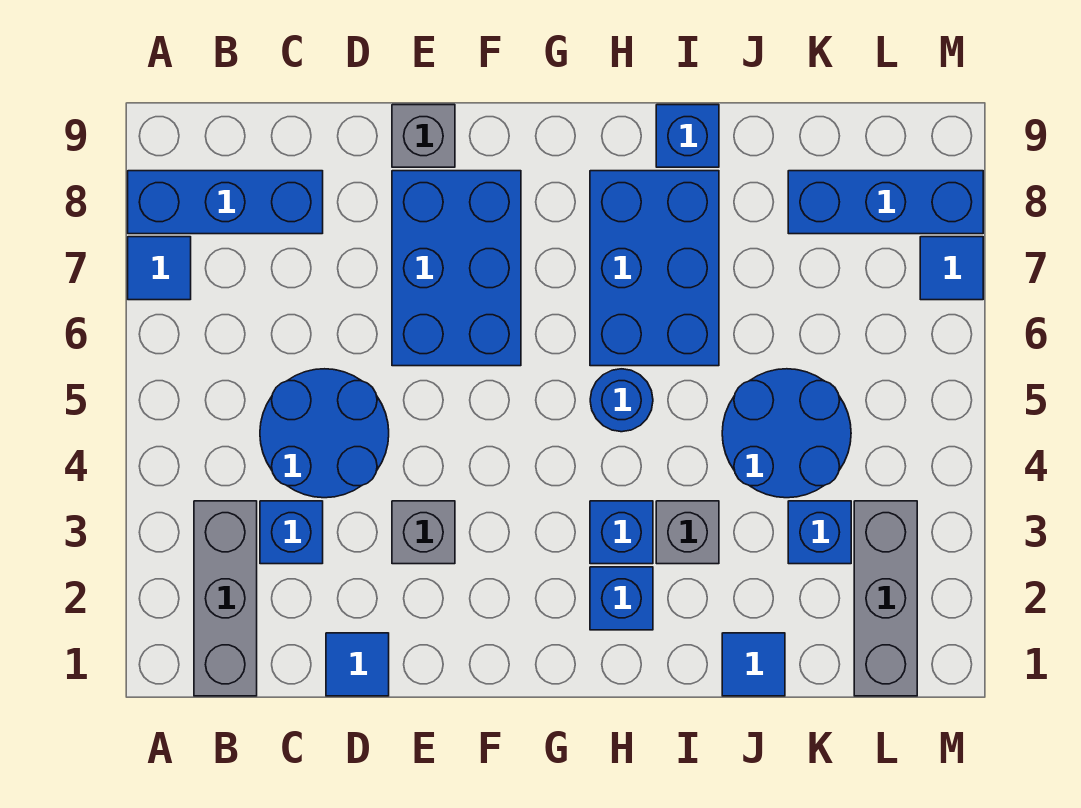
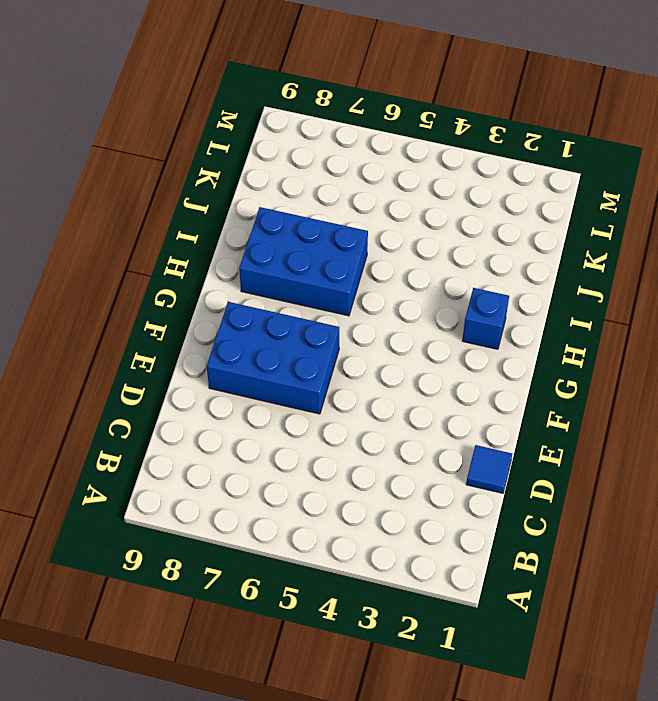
none -> blue 1x1 tile [128,237,191,300]
none -> blue 1x3 brick [128,171,323,234]
none -> grey 1x3 brick [194,501,257,696]

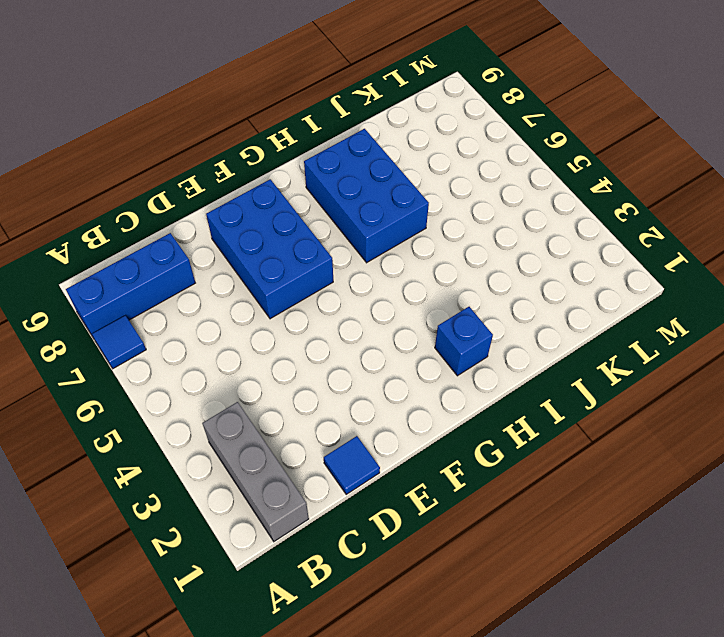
none -> blue 1x1 brick [260,501,323,564]
none -> blue 2x2 round brick [260,369,389,498]
none -> grey 1x1 brick [392,501,455,564]

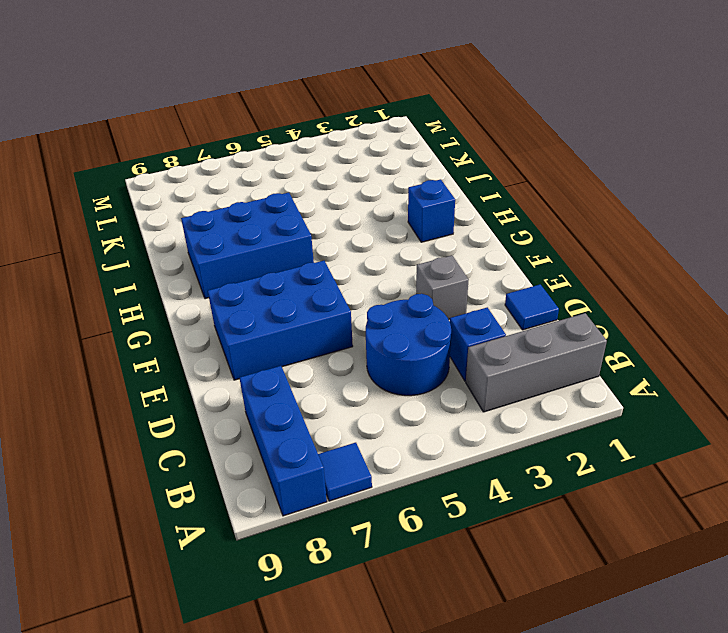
none -> grey 1x1 brick [392,105,455,167]
none -> blue 1x1 brick [590,501,653,564]
none -> blue 1x1 round brick [590,369,653,432]

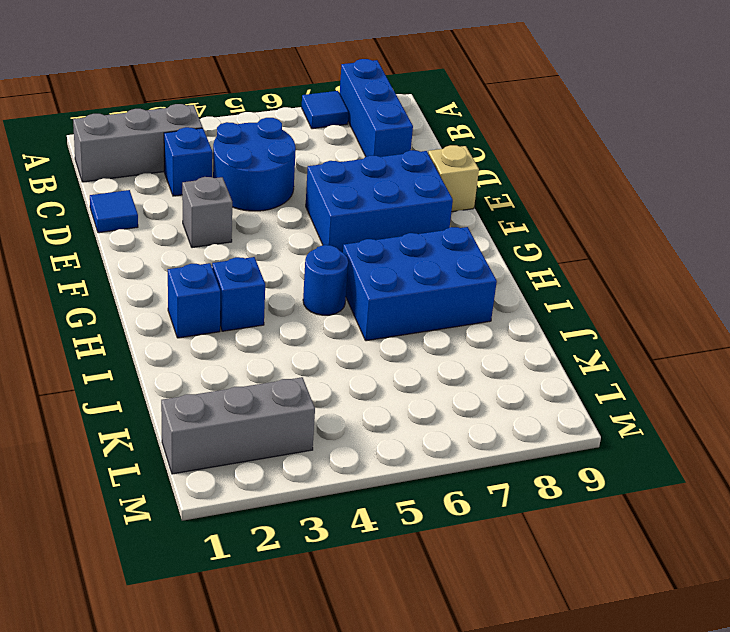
tan 1x1 brick [428,145,479,212] -> grey 1x1 brick [392,105,455,167]
none -> grey 1x1 brick [656,501,719,564]
none -> blue 1x1 brick [656,105,719,167]
none -> blue 1x1 tile [722,633,785,696]

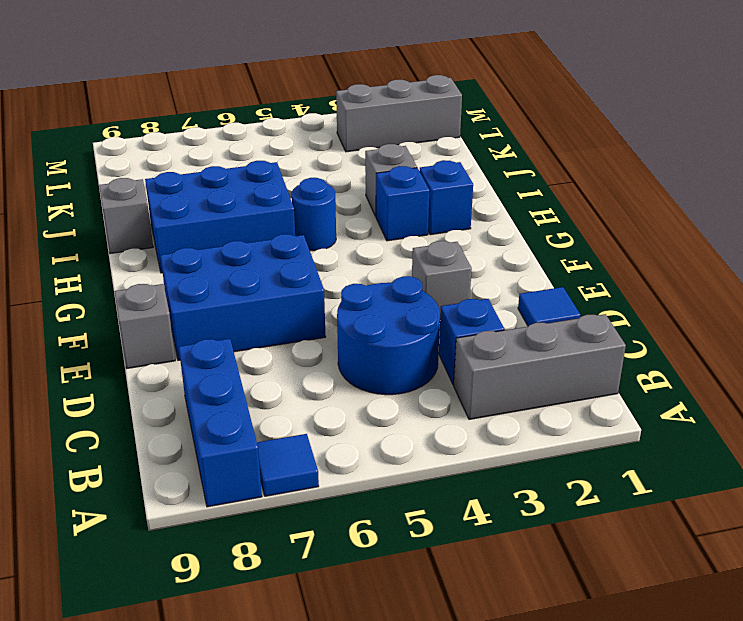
grey 1x1 brick [99,178,153,254] -> blue 1x1 brick [656,105,719,167]
none -> blue 1x1 tile [722,633,785,696]
none -> blue 2x2 round brick [722,369,851,498]
none -> blue 1x1 brick [788,501,851,564]

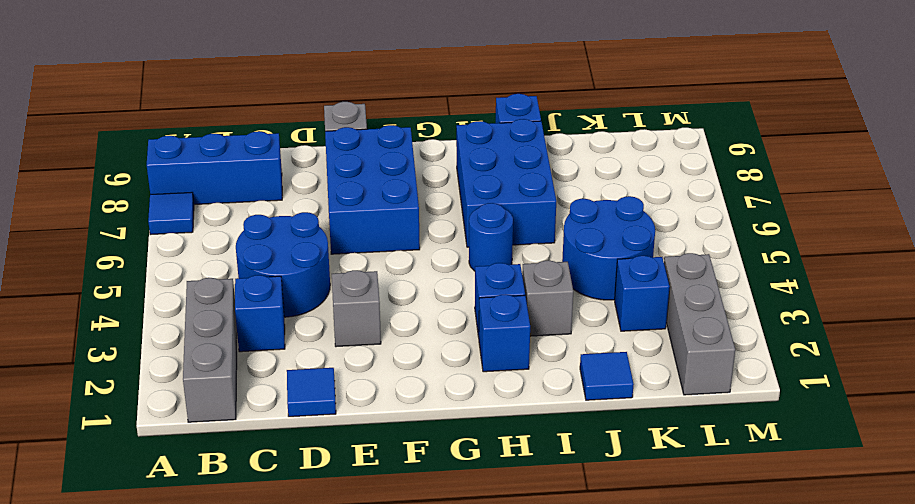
none -> blue 1x3 brick [788,171,983,234]
none -> blue 1x1 tile [920,237,983,300]

